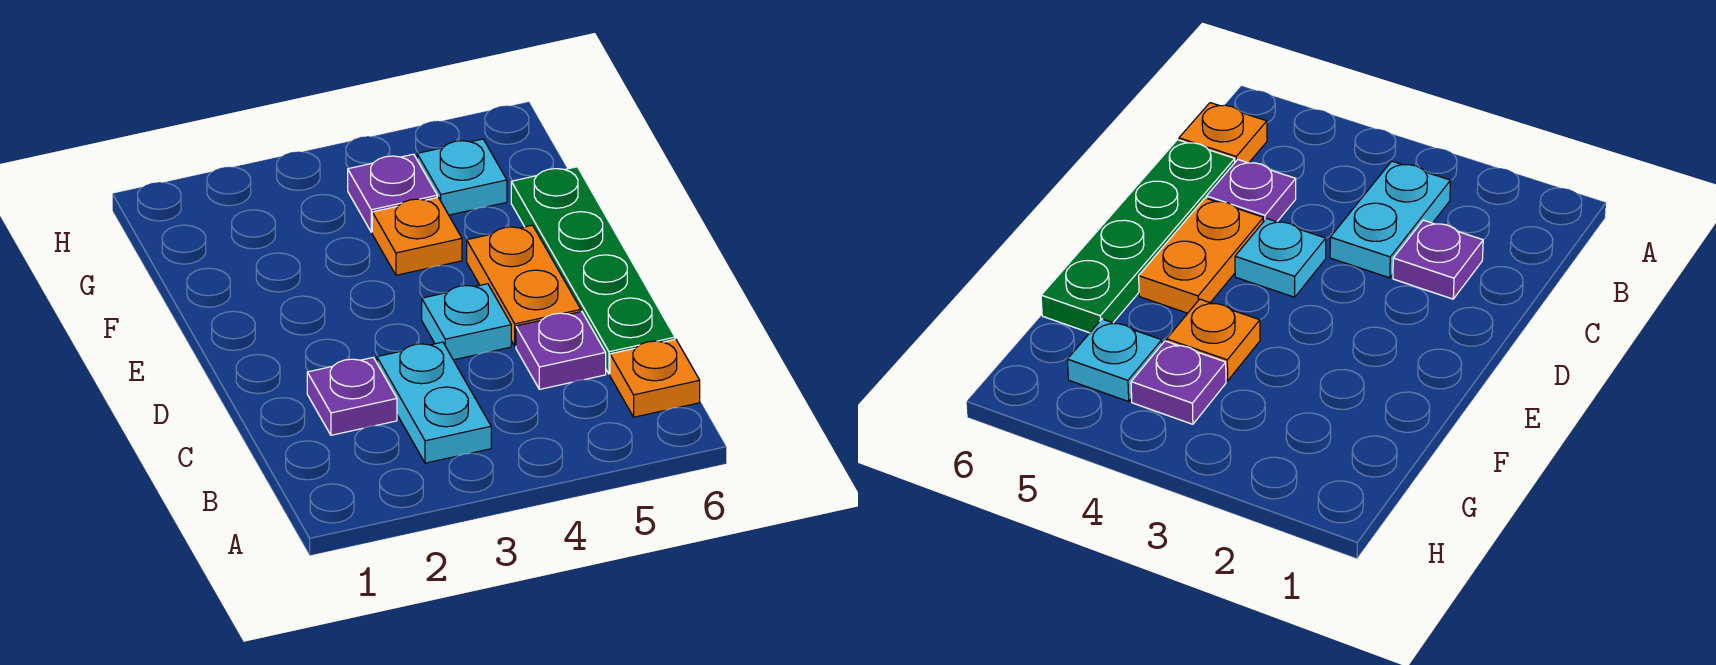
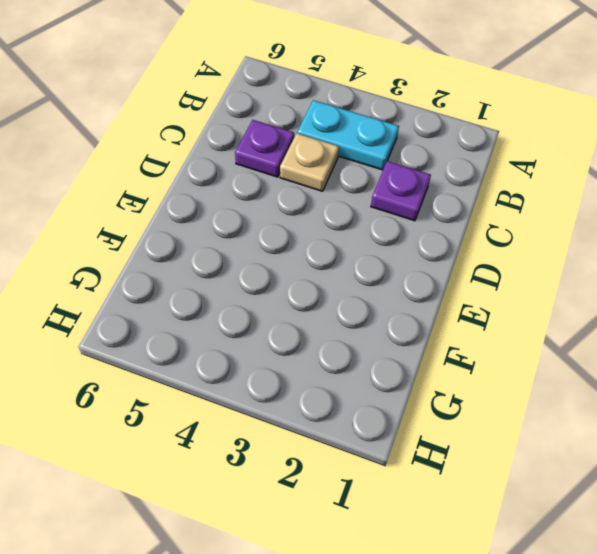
cyan 1x2 plate [297,100,399,170] -> cyan 1x2 plate turned to [377,342,491,463]
tan 1x1 plate [280,133,339,191] -> none
none -> orange 1x1 plate [610,339,700,417]
none -> green 1x4 plate [511,167,675,374]

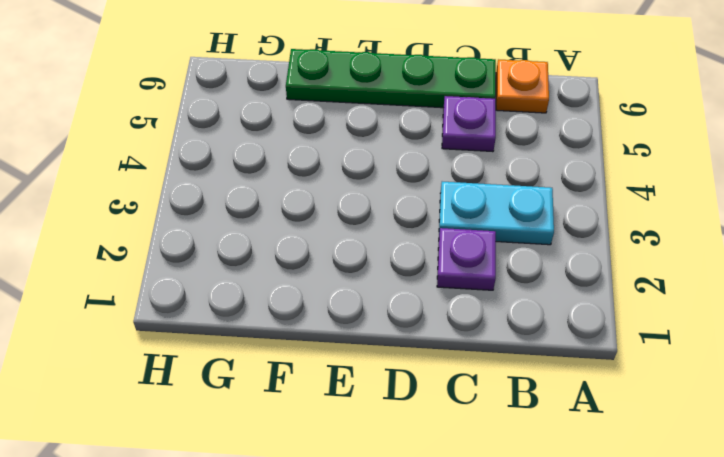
none -> cyan 1x1 plate [422,284,511,360]
none -> orange 1x2 plate [467,225,581,346]

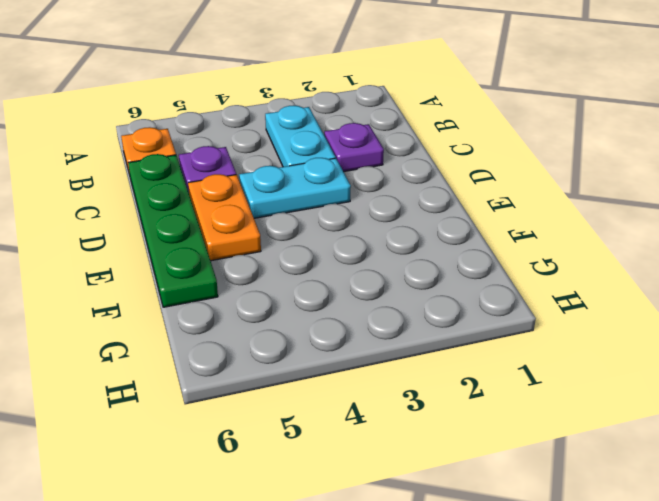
cyan 1x2 plate [239,158,351,218] -> cyan 1x1 plate [422,284,511,360]
none -> orange 1x1 plate [372,197,462,275]
none -> purple 1x1 plate [348,154,437,232]

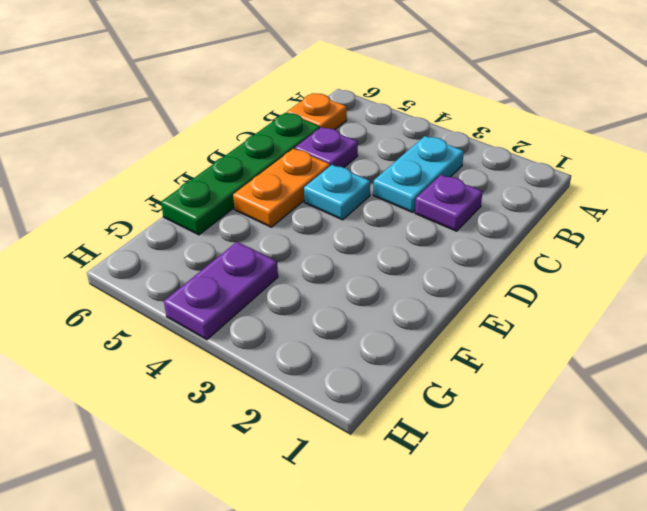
purple 1x2 plate [164,242,278,340] -> purple 1x1 plate [348,154,437,232]
none -> orange 1x1 plate [372,197,462,275]
none -> cyan 1x1 plate [417,139,507,215]

